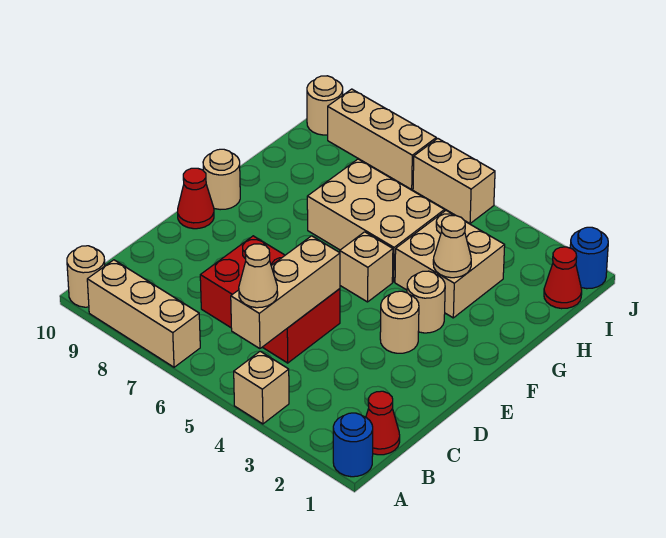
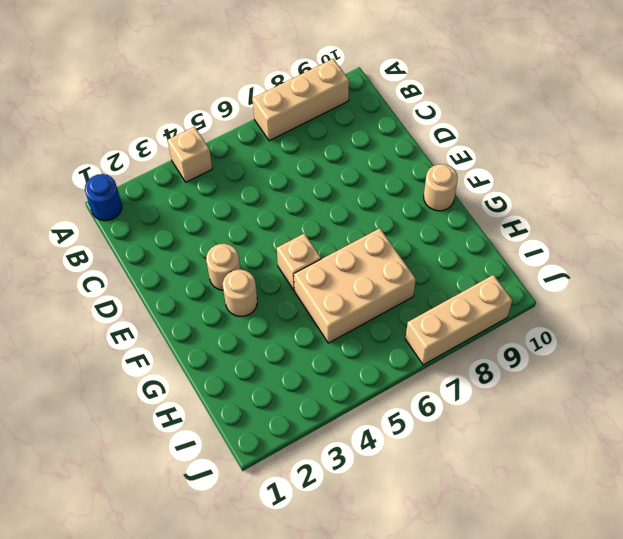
none -> tan 1x1 round brick [67,246,105,307]
none -> red 1x1 cone [366,391,400,455]
none -> red 2x3 brick [200,236,340,363]

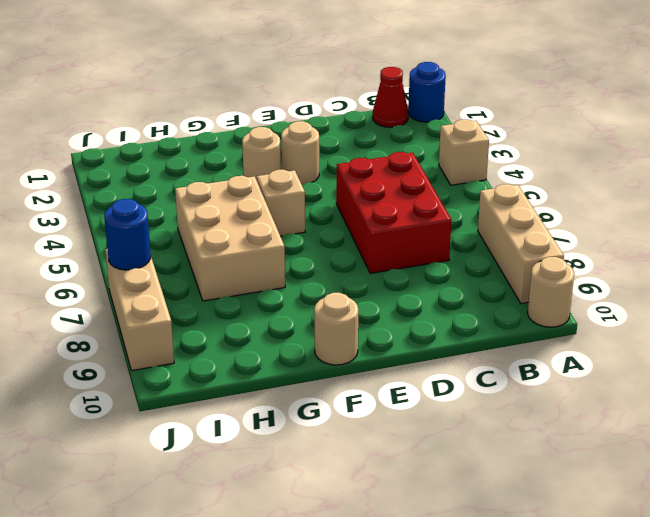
blue 1x1 round brick [104,199,151,270] -> blue 1x1 round brick moved to [570,227,608,289]
none -> red 1x1 cone [178,168,214,229]
none -> tan 2x2 brick [395,211,505,318]
none -> red 1x1 cone [544,247,582,309]

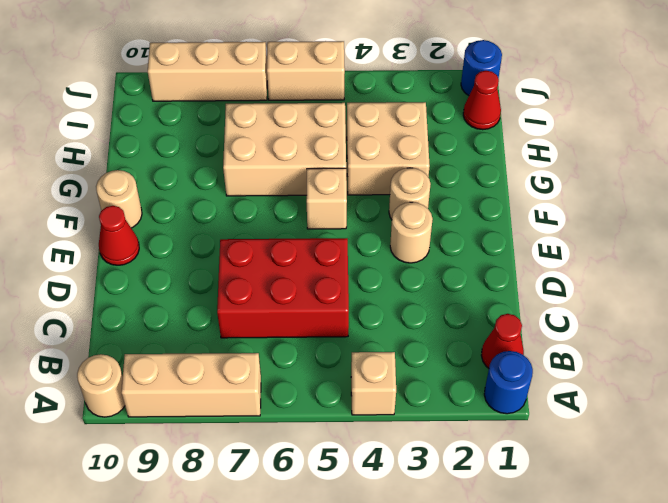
none -> tan 1x1 round brick [307,76,343,135]
none -> tan 1x3 brick [231,236,340,349]
none -> tan 1x1 cone [433,215,471,278]

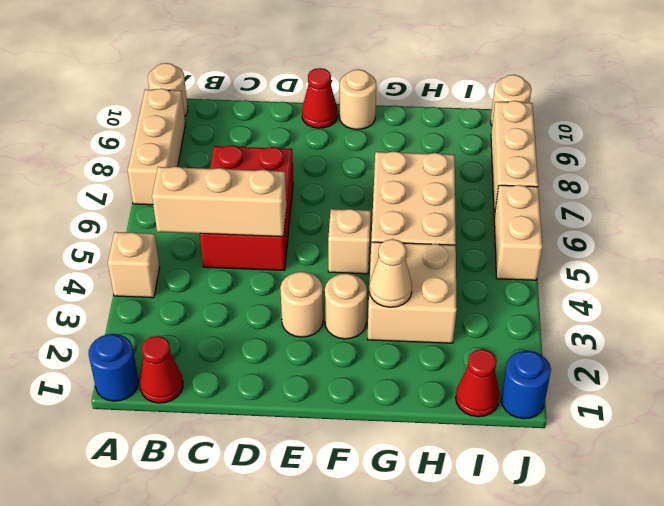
none -> tan 1x1 cone [239,244,278,308]

